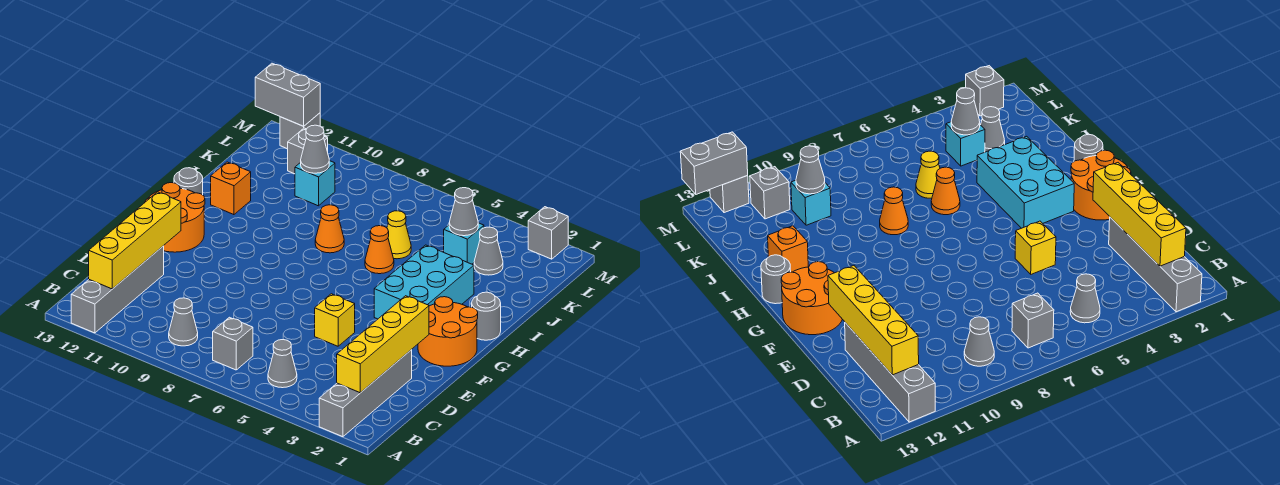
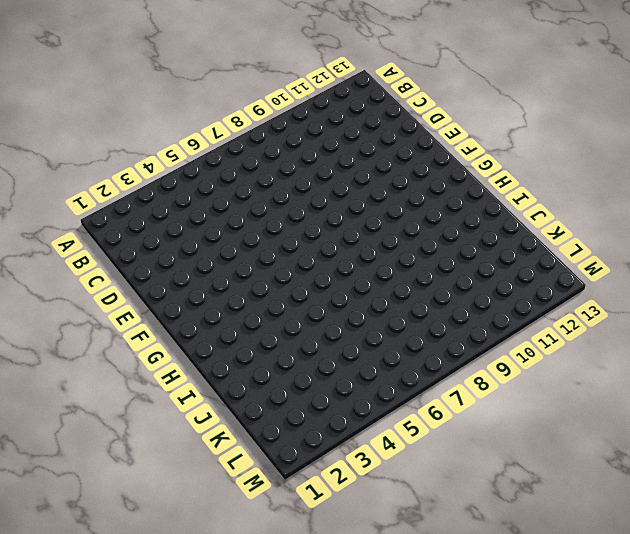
none -> grey 1x4 brick [319,350,412,437]
none -> grey 1x4 brick [71,246,164,333]
none -> grey 1x1 cone [268,340,297,388]

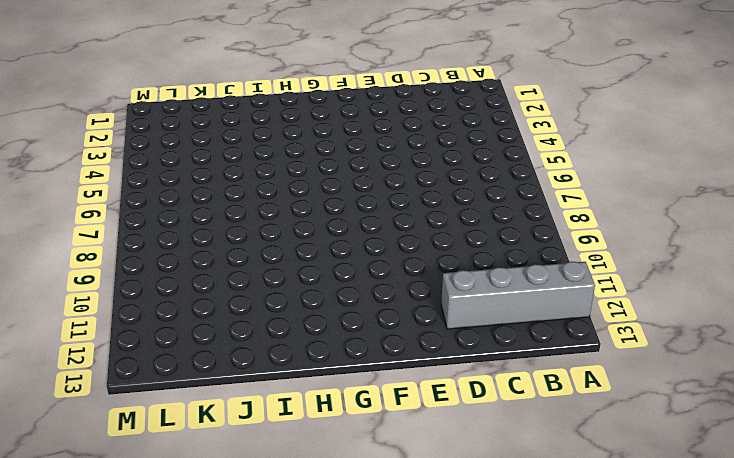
none -> grey 1x4 brick [319,350,412,437]
none -> grey 1x1 cone [268,340,297,388]
none -> grey 1x1 brick [213,317,253,370]

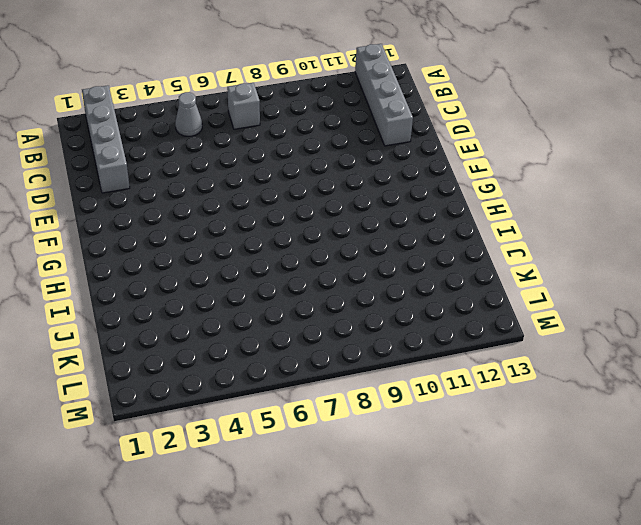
none -> grey 1x1 cone [169,298,198,346]
none -> yellow 1x1 brick [315,294,355,346]
none -> orange 2x2 round brick [418,297,478,366]

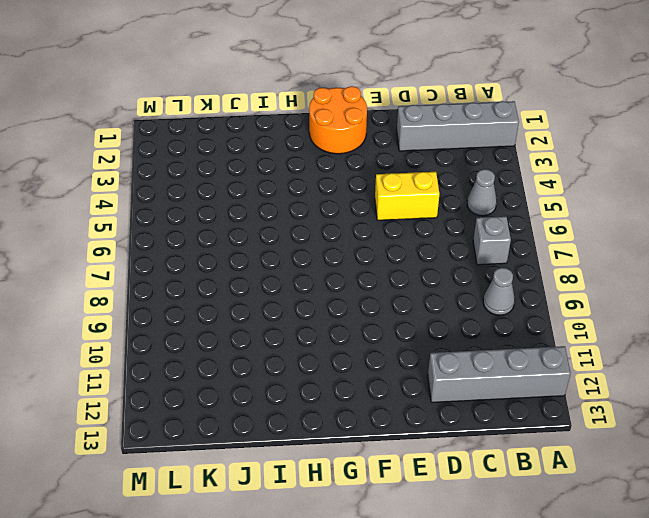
yellow 1x2 brick [375,172,439,220] -> yellow 1x1 brick [315,294,355,346]
none -> orange 2x2 round brick [145,183,205,252]
none -> cyan 2x3 brick [374,245,474,319]
none -> grey 1x1 round brick [472,292,501,340]

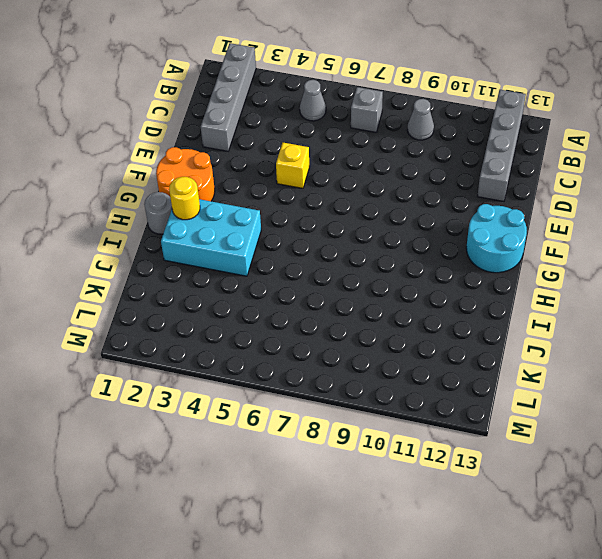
cyan 2x2 round brick [466,204,527,273] -> orange 2x2 round brick [145,183,205,252]
cyan 2x3 brick [161,199,261,276] -> cyan 2x3 brick turned to [374,245,474,319]
yellow 1x1 round brick [169,177,200,220] -> none
none -> grey 1x1 round brick [174,168,203,195]
none -> orange 1x1 cone [365,226,394,274]
none -> orange 1x1 cone [315,205,344,253]

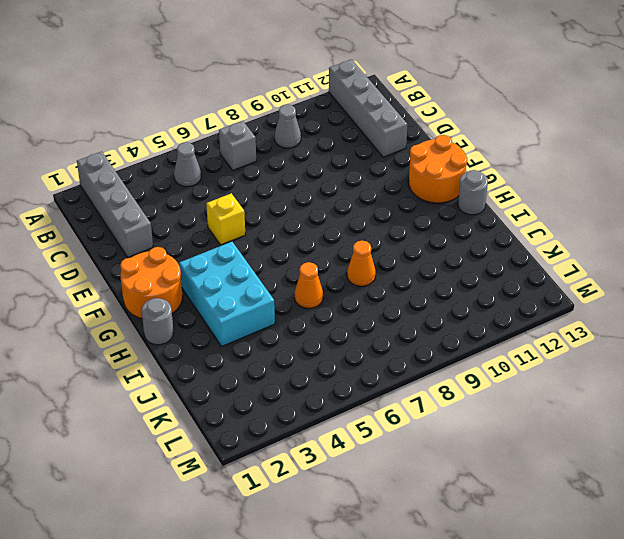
none -> orange 1x1 brick [211,162,251,215]
none -> yellow 1x1 cone [387,211,411,259]
none -> grey 1x1 cone [474,227,503,275]

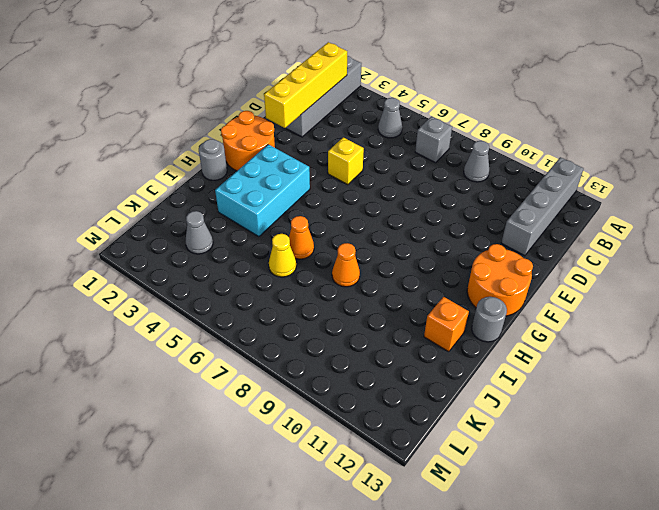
none -> cyan 1x1 brick [444,223,484,264]
none -> cyan 1x1 brick [295,161,335,206]
none -> grey 1x1 brick [288,128,328,174]

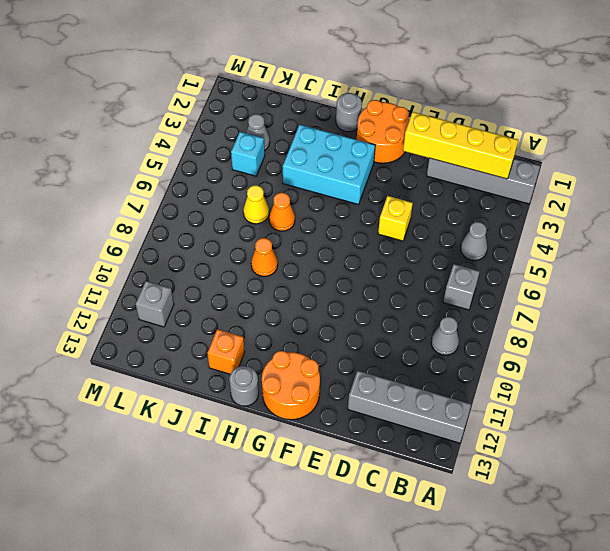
none -> cyan 1x1 brick [295,161,335,206]
none -> grey 1x1 brick [528,207,568,259]
none -> grey 1x1 brick [280,113,320,149]

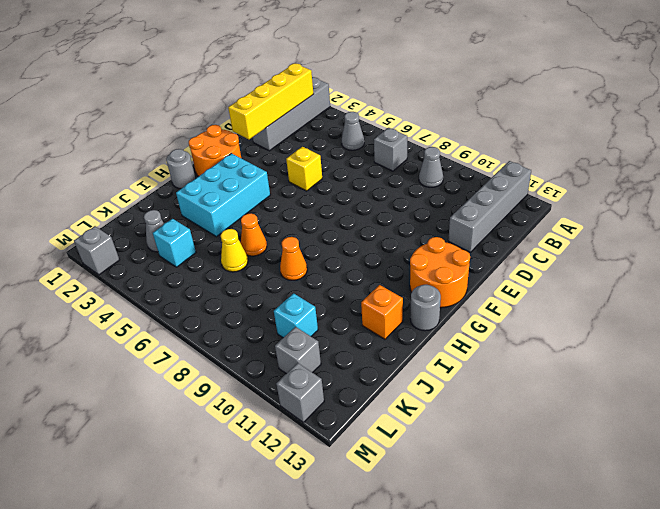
none -> yellow 1x4 brick [89,192,181,289]
none -> grey 1x1 cone [449,188,478,236]
none -> grey 1x1 cone [301,125,329,173]

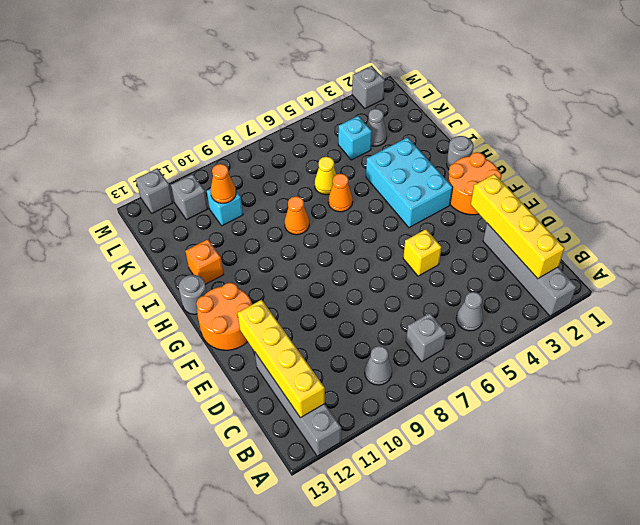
orange 1x1 cone [211,164,236,203] -> grey 1x1 cone [301,125,329,173]
none -> grey 1x1 cone [449,188,478,236]
none -> grey 1x2 brick [255,63,320,126]

